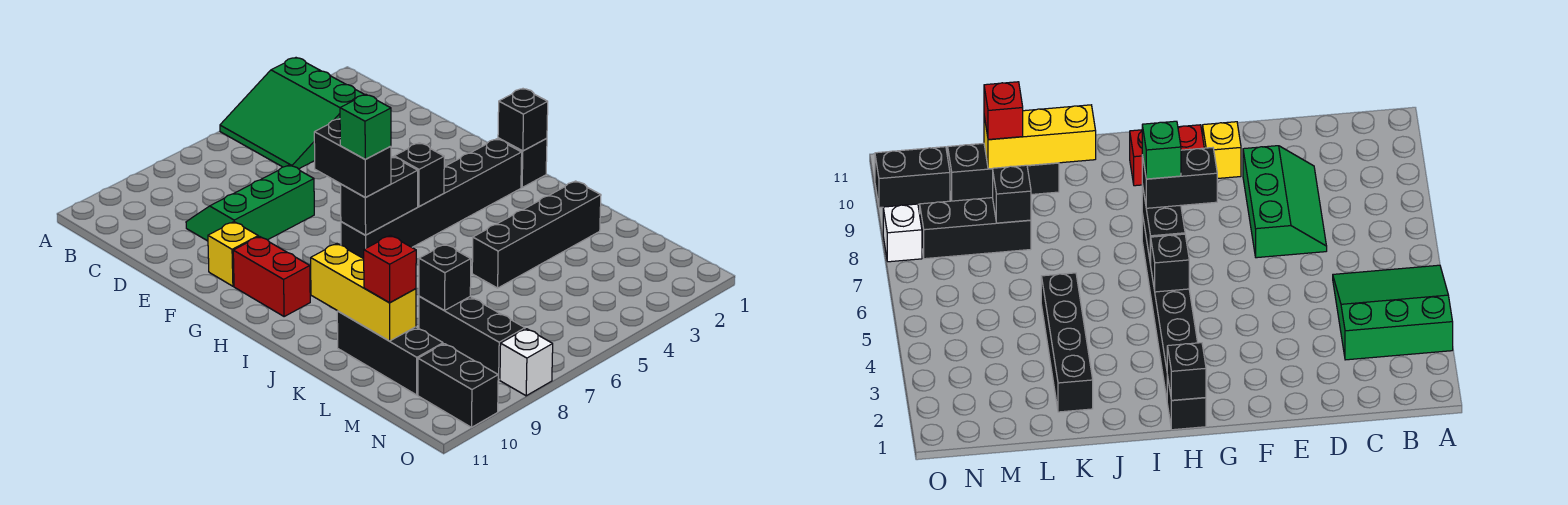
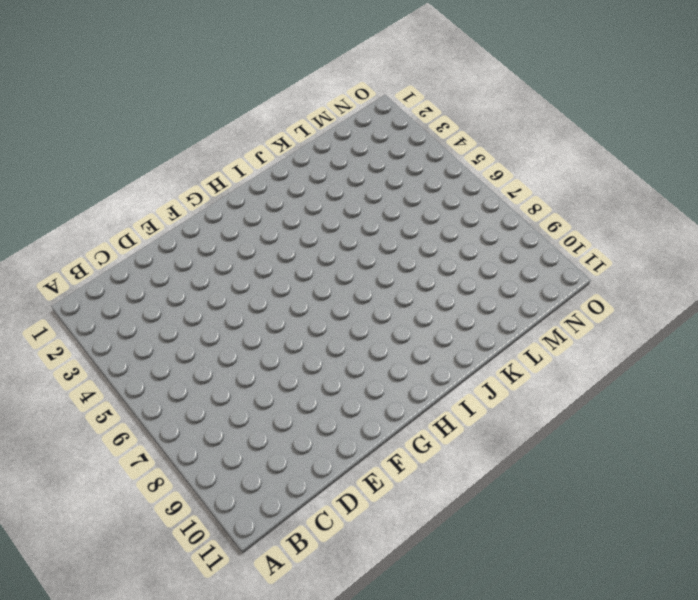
none -> green 3x3 slope [220,58,365,169]
none -> green 2x3 slope [186,165,314,241]
none -> yellow 1x1 brick [208,222,258,286]

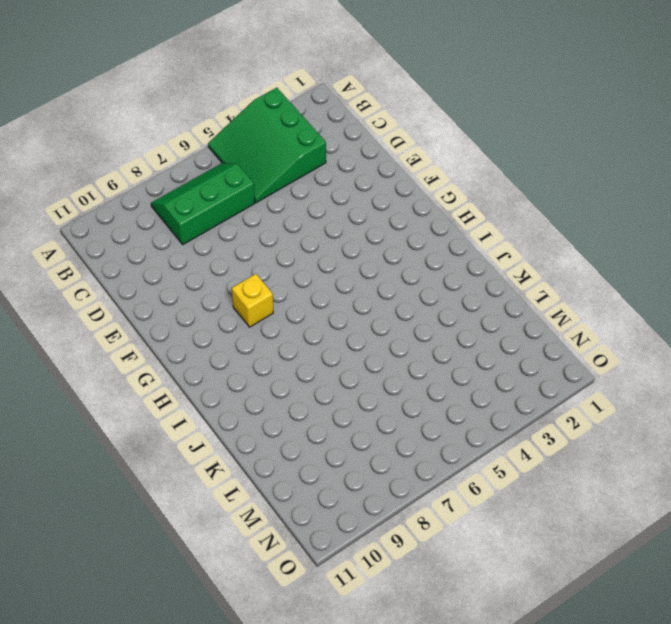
green 2x3 slope [151,163,255,245] -> green 2x3 slope moved to [186,165,314,241]
yellow 1x1 brick [232,274,273,327] -> yellow 1x1 brick moved to [208,222,258,286]
none -> red 1x2 brick [233,237,310,316]
none -> black 1x1 brick [498,138,547,188]
none -> black 1x6 brick [341,139,522,259]

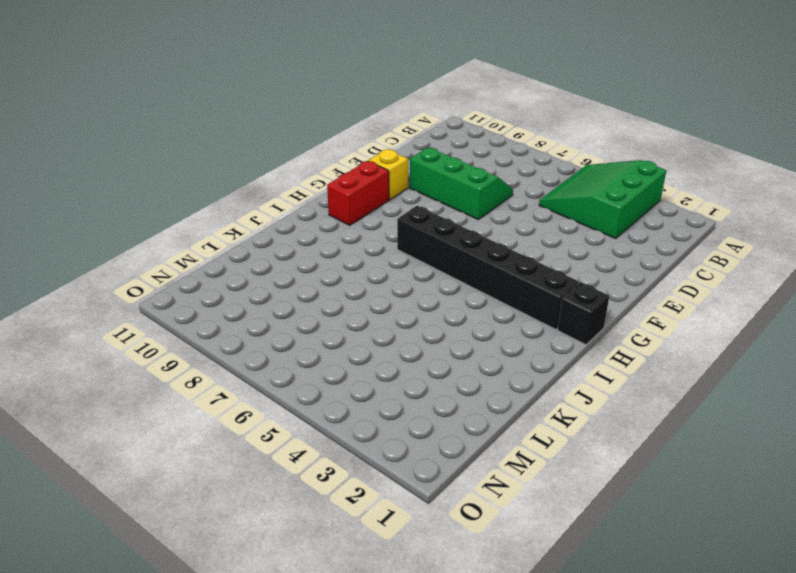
none -> black 1x4 brick [472,181,601,288]
none -> black 1x3 brick [337,311,443,395]
none -> black 1x3 brick [419,296,525,380]

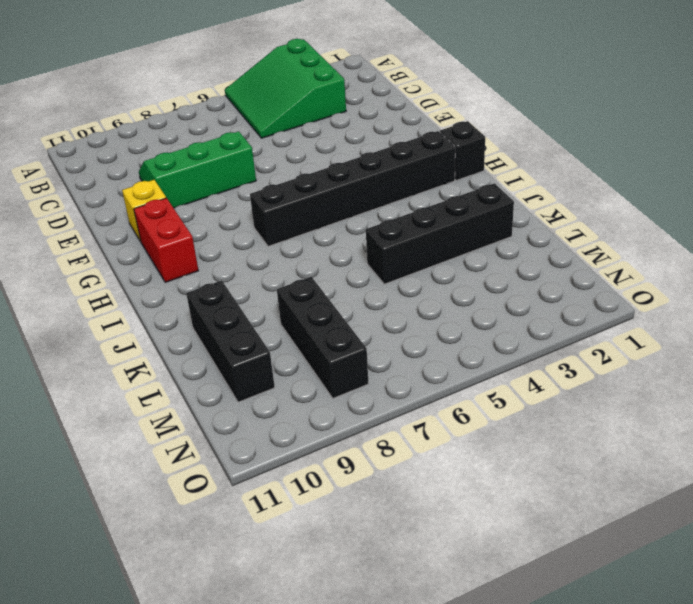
none -> black 1x2 brick [418,344,498,427]
none -> white 1x1 brick [500,329,553,396]
none -> black 1x1 brick [498,89,548,151]

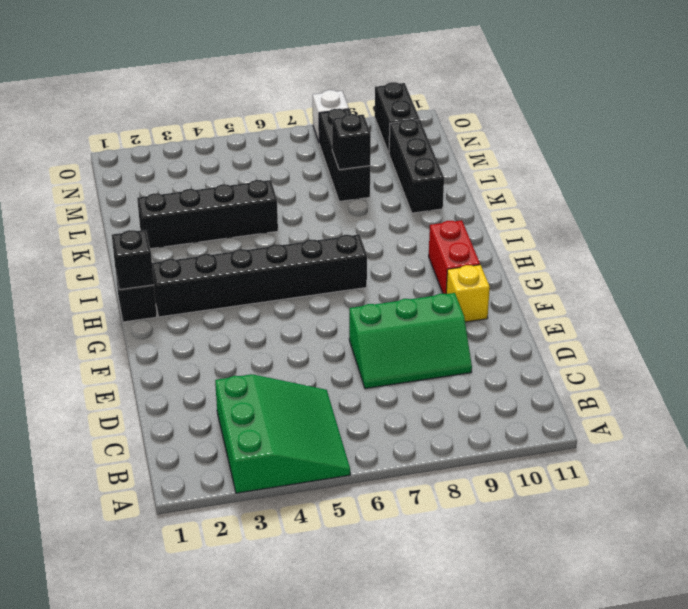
none -> black 1x1 brick [394,143,444,207]
none -> black 1x2 brick [341,157,418,235]
none -> yellow 1x3 brick [311,243,416,341]

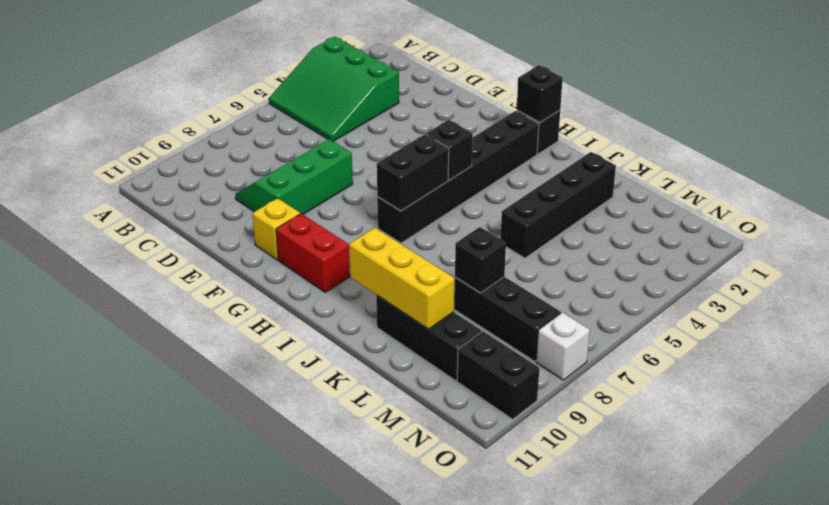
none -> black 1x2 brick [314,119,391,198]
none -> red 1x1 brick [364,235,416,303]
none -> green 1x1 brick [340,95,391,159]

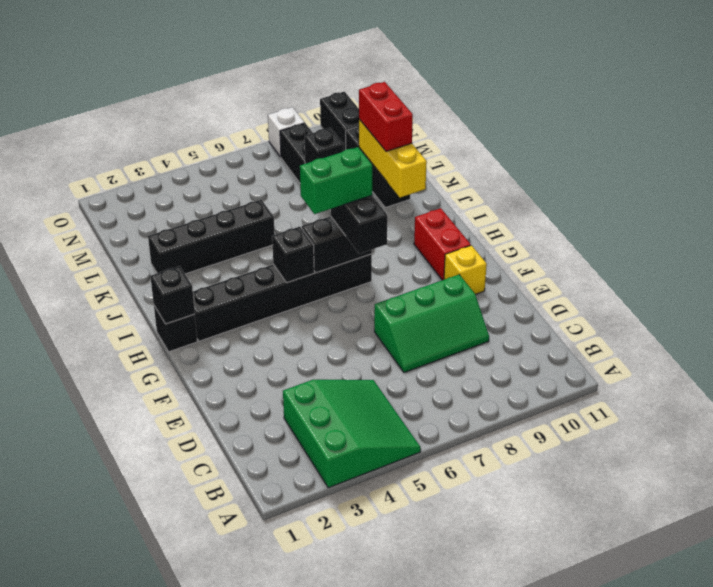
green 1x2 brick [300,147,372,214] -> green 1x1 brick [340,95,391,159]
red 1x2 brick [359,82,413,151] -> red 1x1 brick [364,235,416,303]

